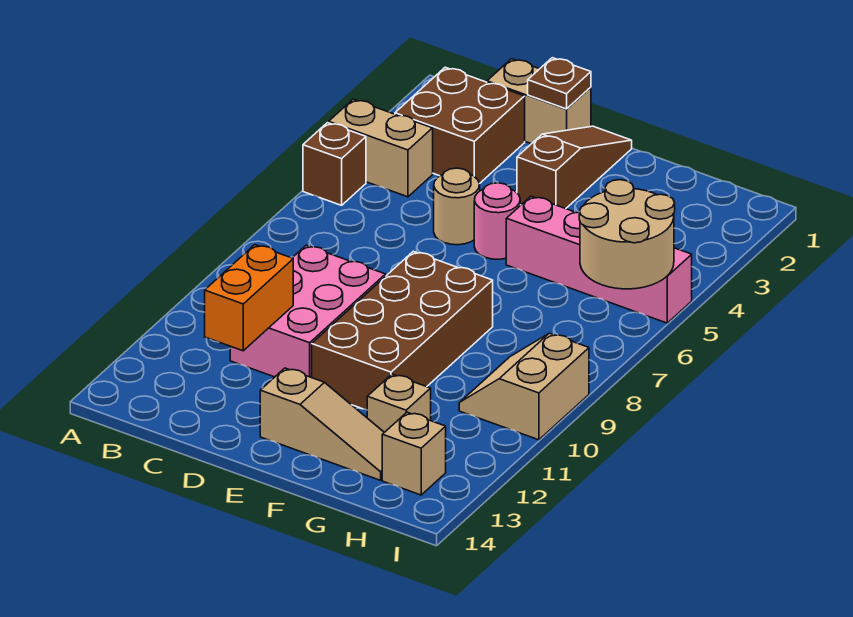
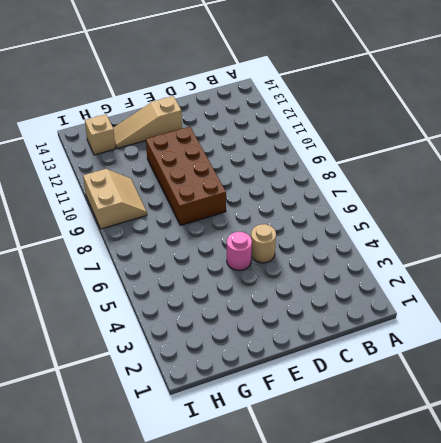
none -> tan 1x2 brick [329,99,433,197]
none -> brown 1x1 brick [303,123,366,205]
none -> brown 2x2 brick [395,67,525,184]

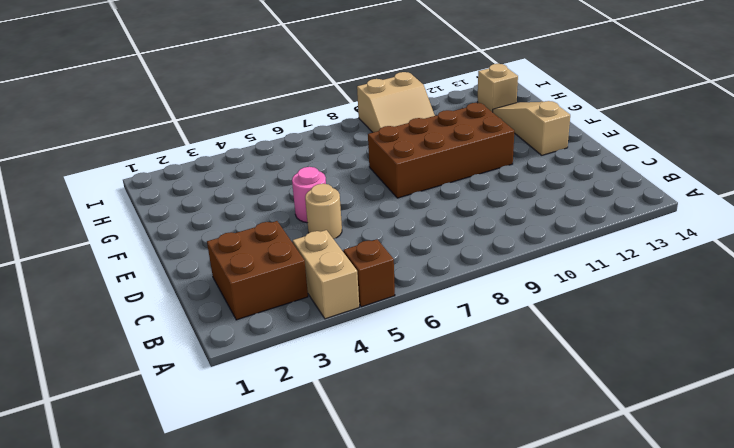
none -> tan 1x2 brick [487,59,591,144]
none -> pink 2x3 brick [230,245,386,378]
none -> brown 1x3 slope [517,126,632,209]

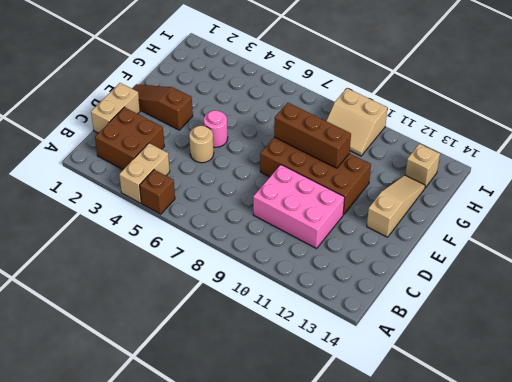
brown 1x3 brick [274,103,351,168] -> none
none -> pink 1x4 brick [506,196,692,323]
none -> tan 1x1 brick [367,374,431,432]
none -> orange 1x2 brick [205,245,293,351]

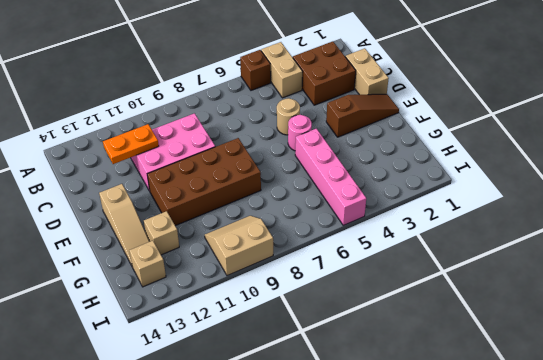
orange 1x2 plate [103,124,159,164] -> orange 1x2 brick [205,245,293,351]
none -> brown 1x1 plate [528,58,591,109]
none -> tan 2x2 round brick [579,180,675,289]

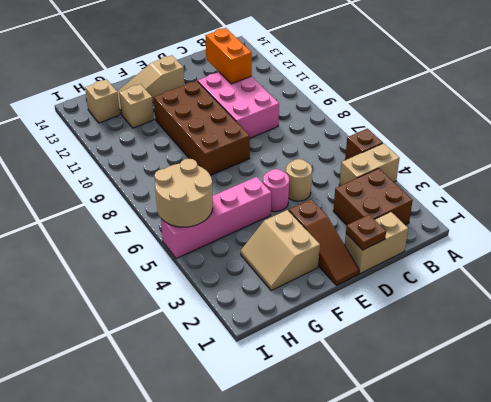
tan 2x2 slope [241,210,320,290] -> tan 2x2 slope turned to [459,333,589,440]

